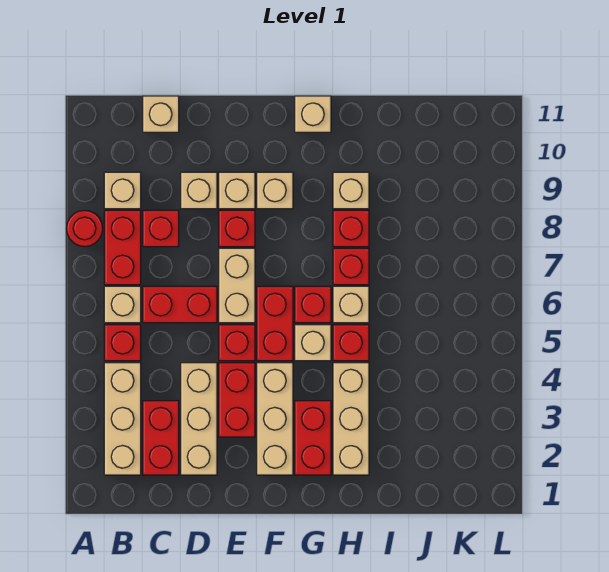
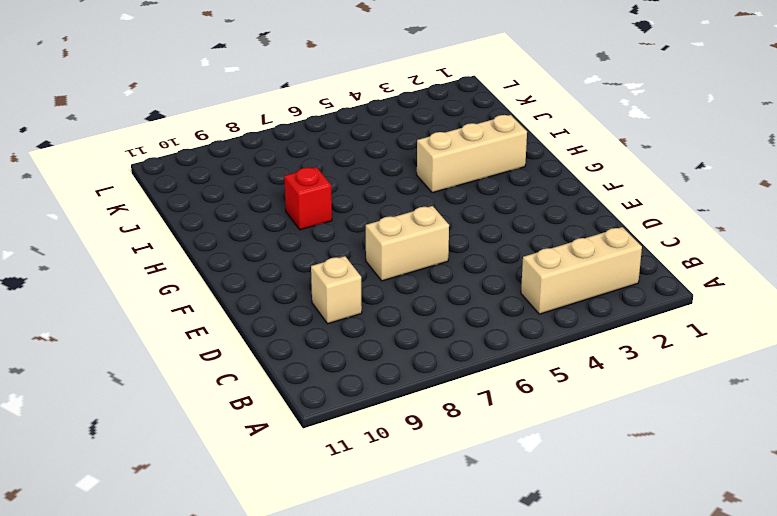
none -> red 1x1 round brick [66,210,103,247]
none -> red 1x1 brick [104,325,141,361]
none -> tan 1x1 brick [104,286,141,323]
none -> red 1x2 brick [104,210,141,285]

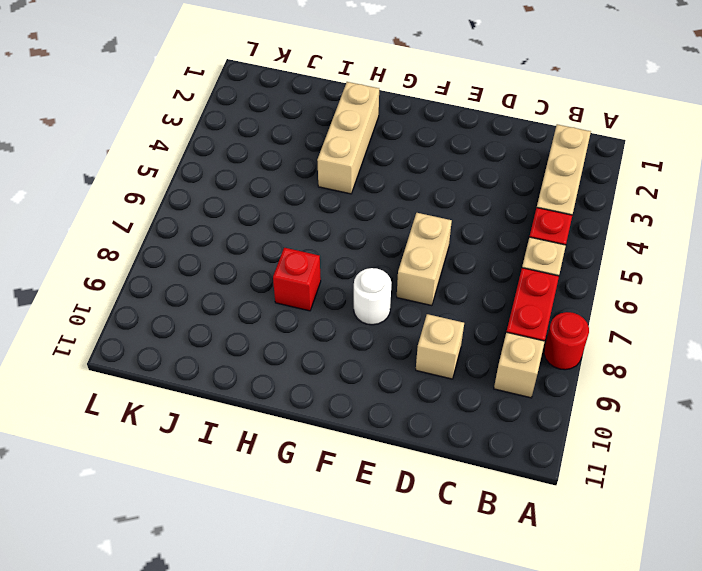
white 1x1 round brick [354,268,392,325] -> none
none -> red 1x2 brick [143,401,179,475]
none -> red 1x2 brick [143,286,217,323]
none -> red 1x1 brick [143,210,179,247]
none -> tan 1x1 brick [143,96,179,132]

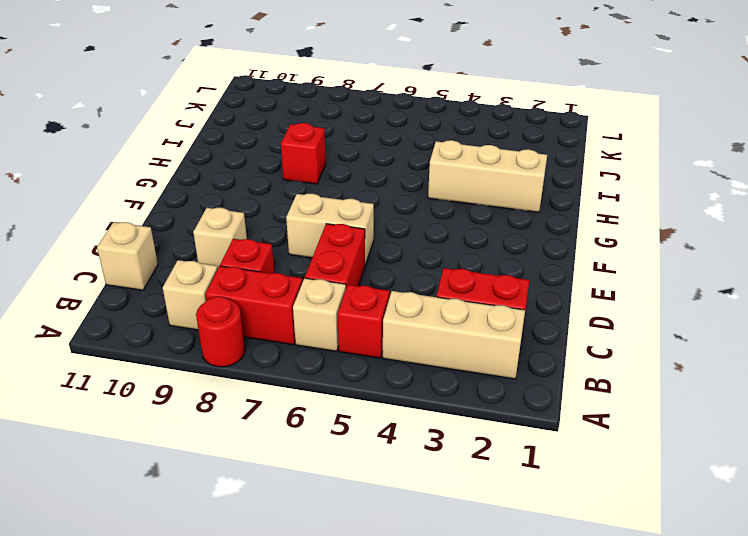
none -> tan 1x3 brick [181,363,217,475]
none -> red 1x2 brick [219,363,255,437]
none -> red 1x1 brick [219,325,255,361]
none -> red 1x1 brick [219,210,255,247]

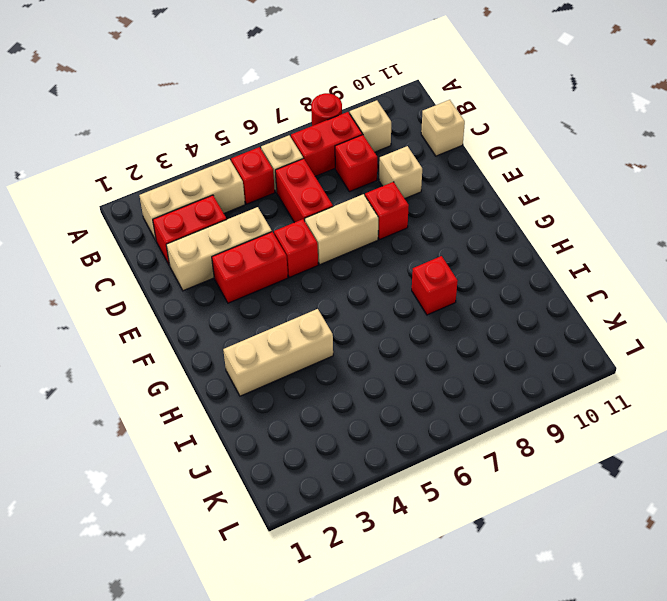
none -> tan 1x1 brick [219,172,255,209]
none -> tan 1x3 brick [257,363,293,475]
none -> red 1x2 brick [257,286,293,361]
none -> tan 1x1 brick [257,172,293,209]

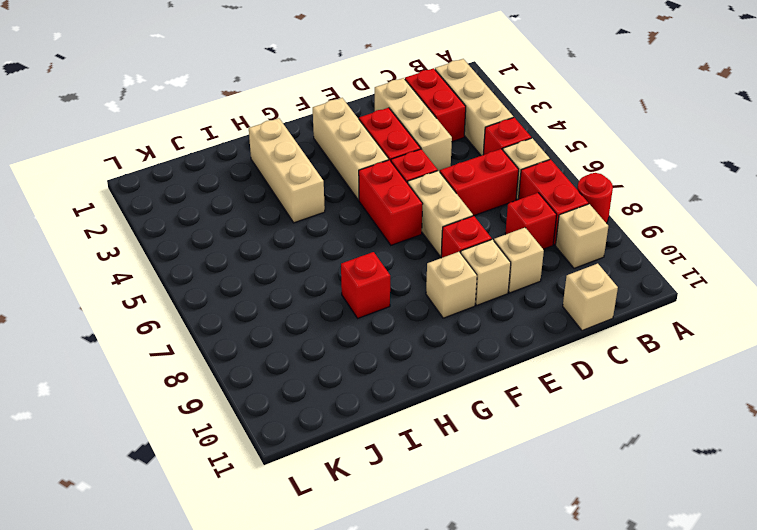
none -> red 1x2 brick [295,401,331,475]
none -> tan 1x1 brick [295,325,331,361]
none -> red 1x1 brick [295,286,331,323]
none -> tan 1x1 brick [295,96,331,132]

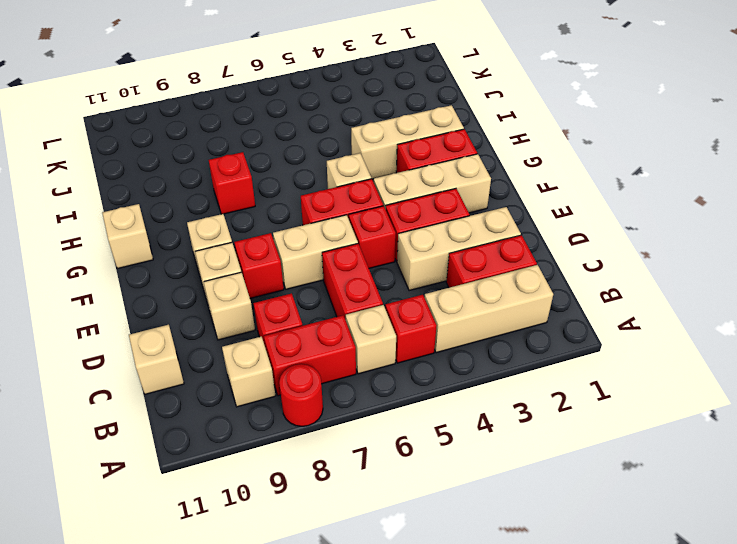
none -> red 1x1 brick [295,286,331,323]
none -> red 1x1 brick [333,325,369,361]
none -> tan 1x1 brick [333,286,369,323]
none -> red 1x1 brick [333,248,369,285]

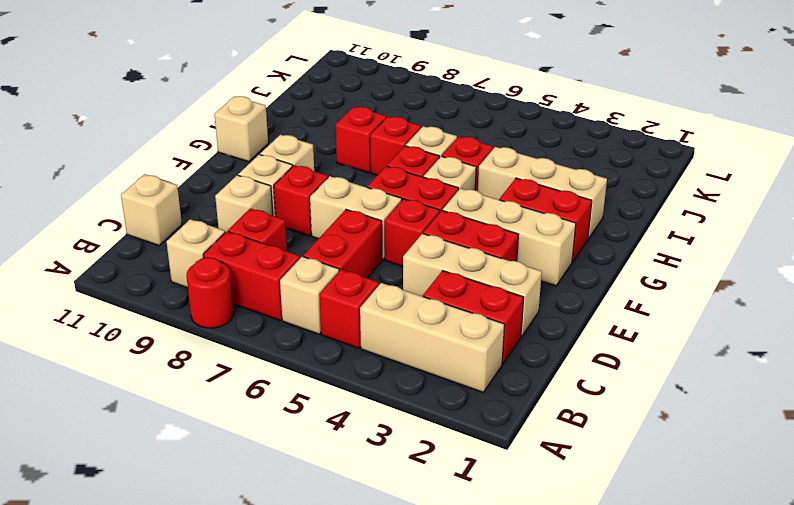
none -> tan 1x1 brick [333,172,369,209]

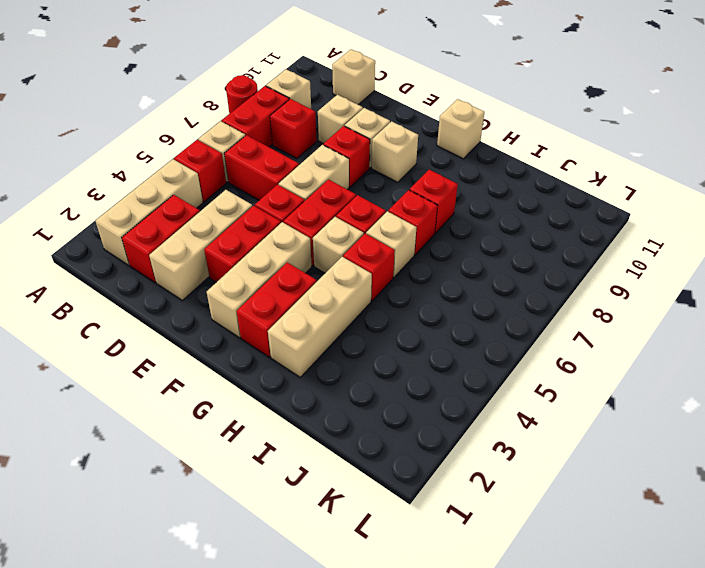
none -> tan 1x1 brick [333,172,369,209]

